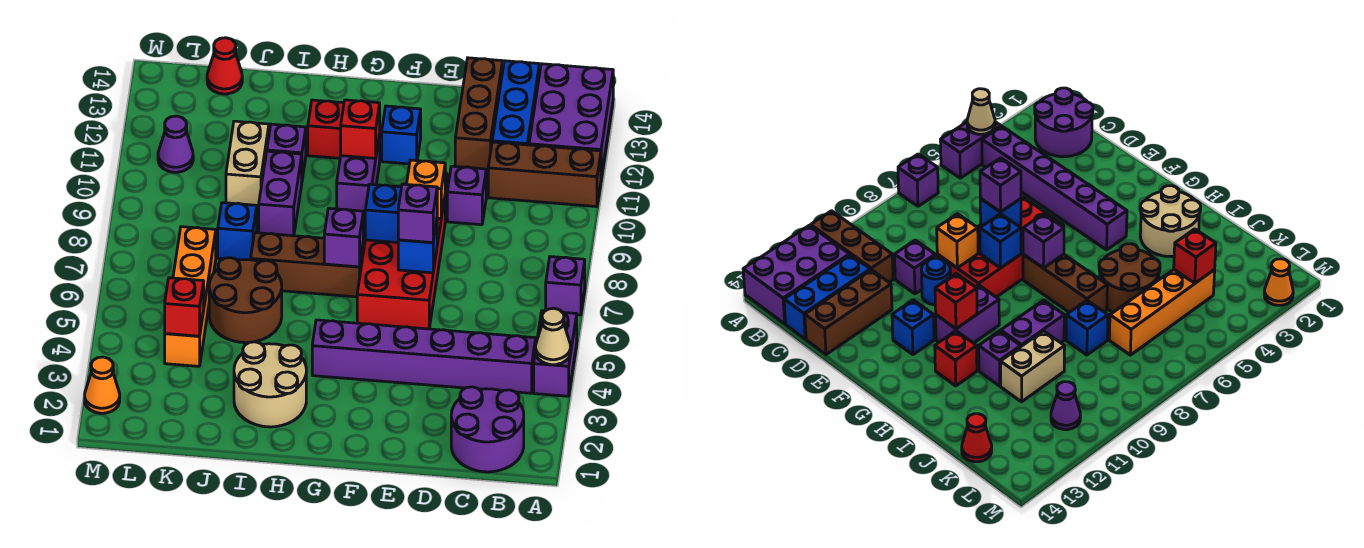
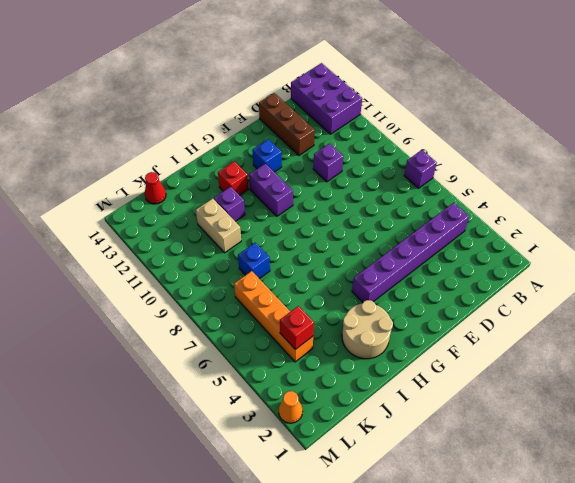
none -> purple 1x2 brick [534,311,577,396]
none -> brown 1x3 brick [488,142,601,207]
none -> purple 2x2 round brick [451,387,524,472]
none -> blue 1x3 brick [492,61,539,145]

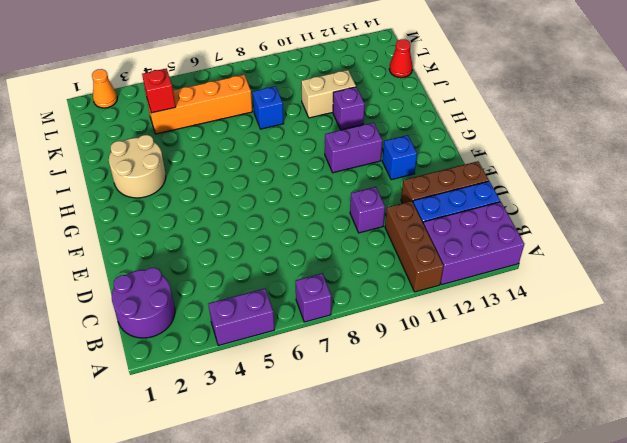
none -> purple 1x6 brick [312,320,536,393]
none -> red 2x4 brick [357,198,445,329]
none -> blue 1x1 round brick [921,258,950,305]
none -> brown 1x3 brick [251,233,363,297]

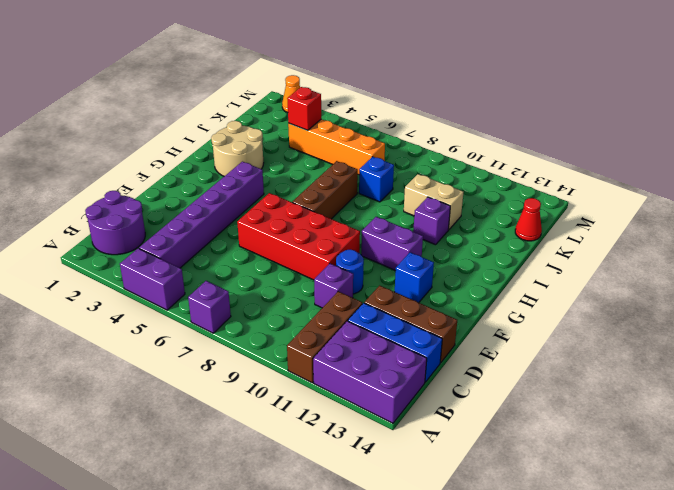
none -> red 1x1 brick [308,100,344,158]
none -> brown 2x2 round brick [209,258,282,343]
none -> purple 1x2 brick [259,151,302,236]
none -> purple 1x1 cone [158,116,193,172]

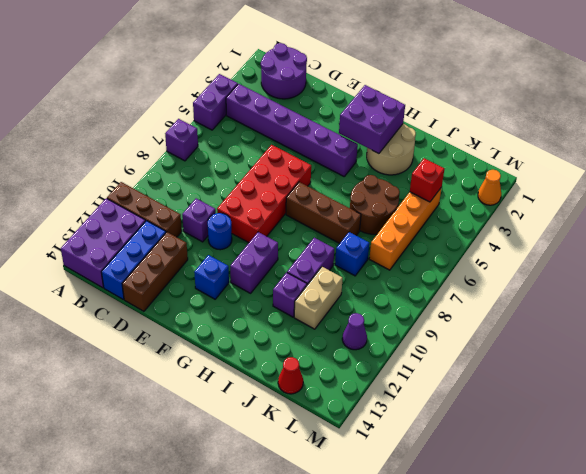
purple 2x2 brick [339,85,405,153] -> none
none -> red 1x1 brick [308,100,344,158]
none -> tan 1x1 cone [536,308,571,365]
none -> blue 1x1 brick [398,221,437,273]
none -> orange 1x1 brick [407,160,445,219]

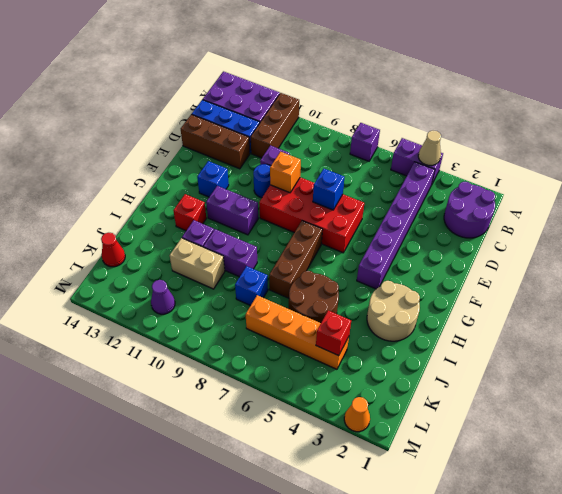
none -> blue 1x1 brick [365,184,402,243]
none -> purple 1x1 brick [324,208,363,267]
none -> red 1x1 brick [341,100,380,158]
none -> purple 1x1 brick [398,184,437,243]

